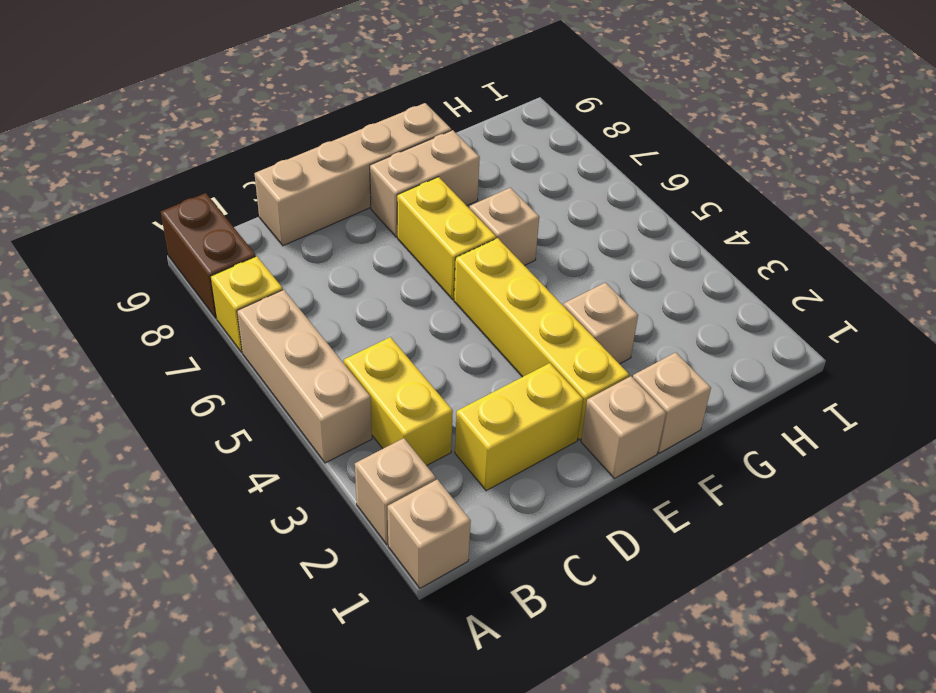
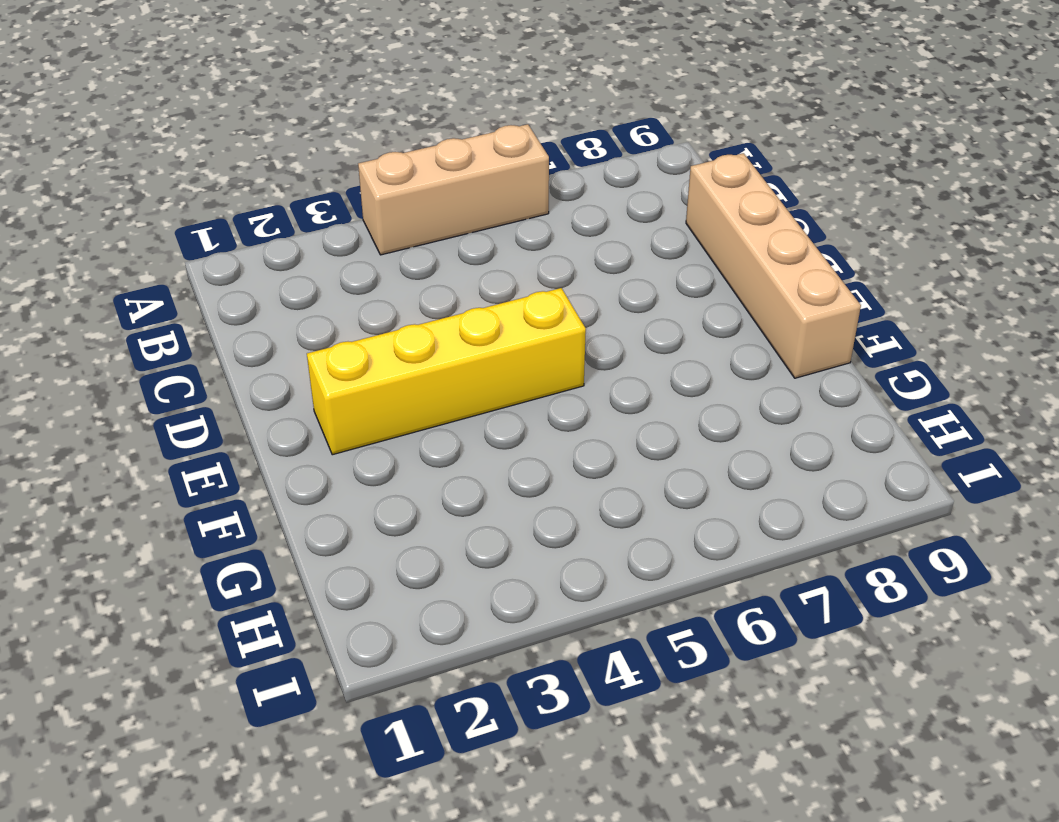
none -> tan 1x1 brick [388,479,471,588]
none -> tan 1x1 brick [355,438,436,545]
none -> yellow 1x1 brick [211,256,283,352]

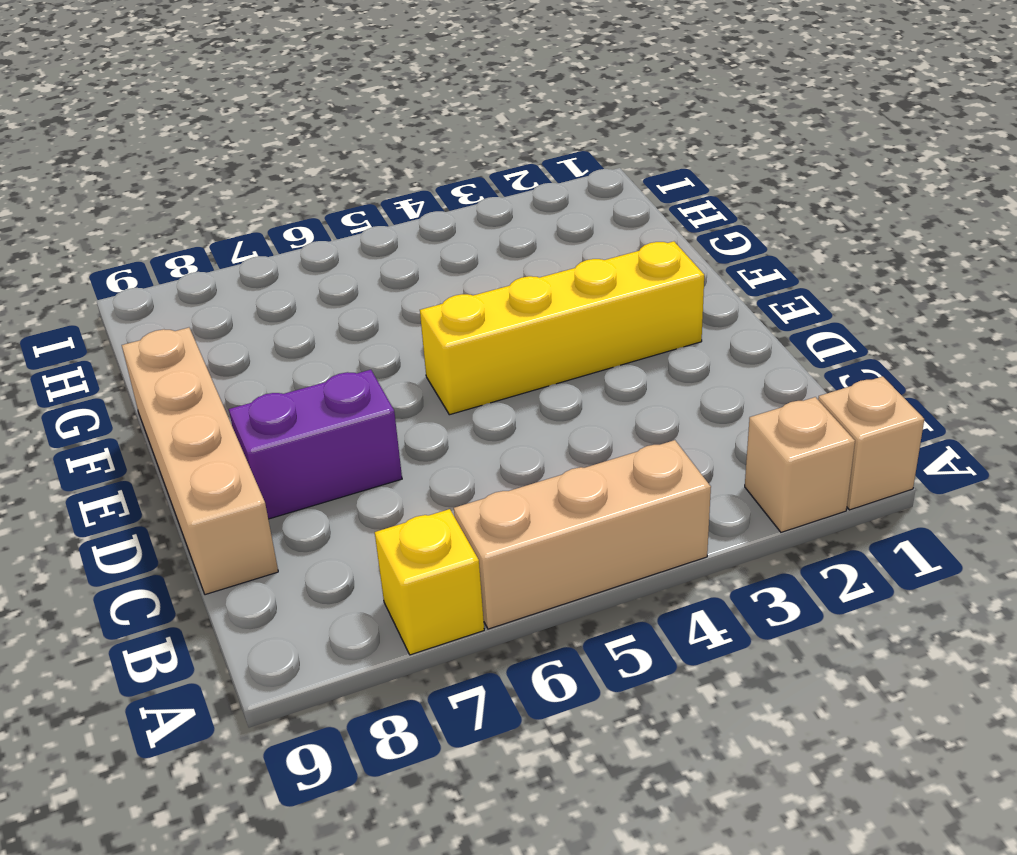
purple 1x2 brick [229,370,402,519] -> none
none -> brown 1x2 brick [161,193,256,318]
none -> yellow 1x2 brick [344,337,453,466]
none -> yellow 1x2 brick [455,363,583,491]

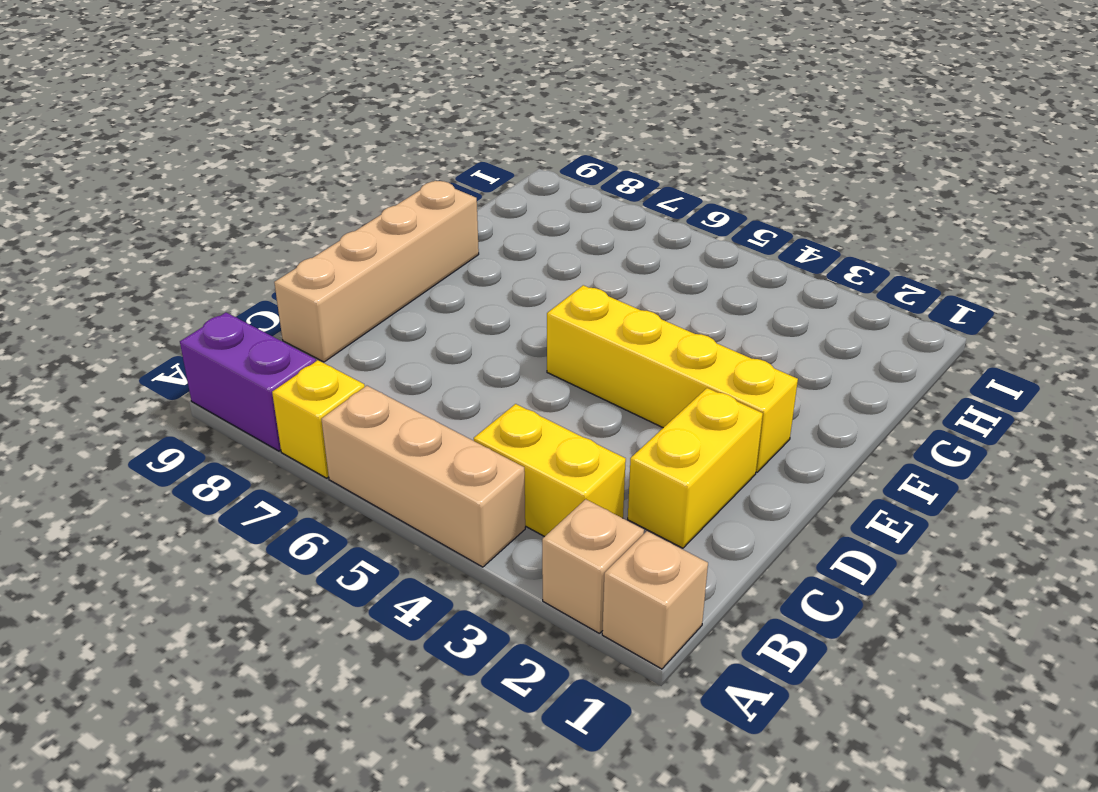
purple 1x2 brick [180,313,316,451] -> brown 1x2 brick [161,193,256,318]
none -> tan 1x1 brick [581,376,666,479]
none -> yellow 1x2 brick [397,177,496,299]
none -> tan 1x2 brick [370,130,480,237]

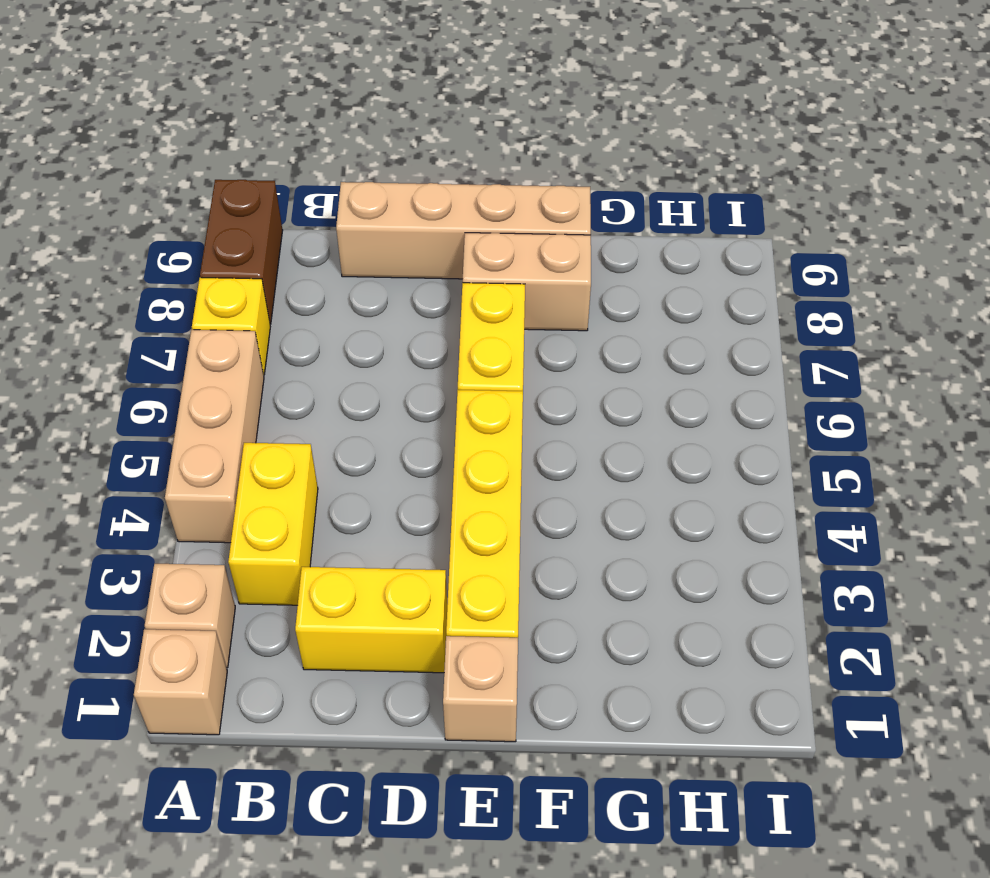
none -> tan 1x1 brick [633,352,711,453]
none -> tan 1x1 brick [564,283,638,364]
none -> tan 1x1 brick [470,188,539,266]

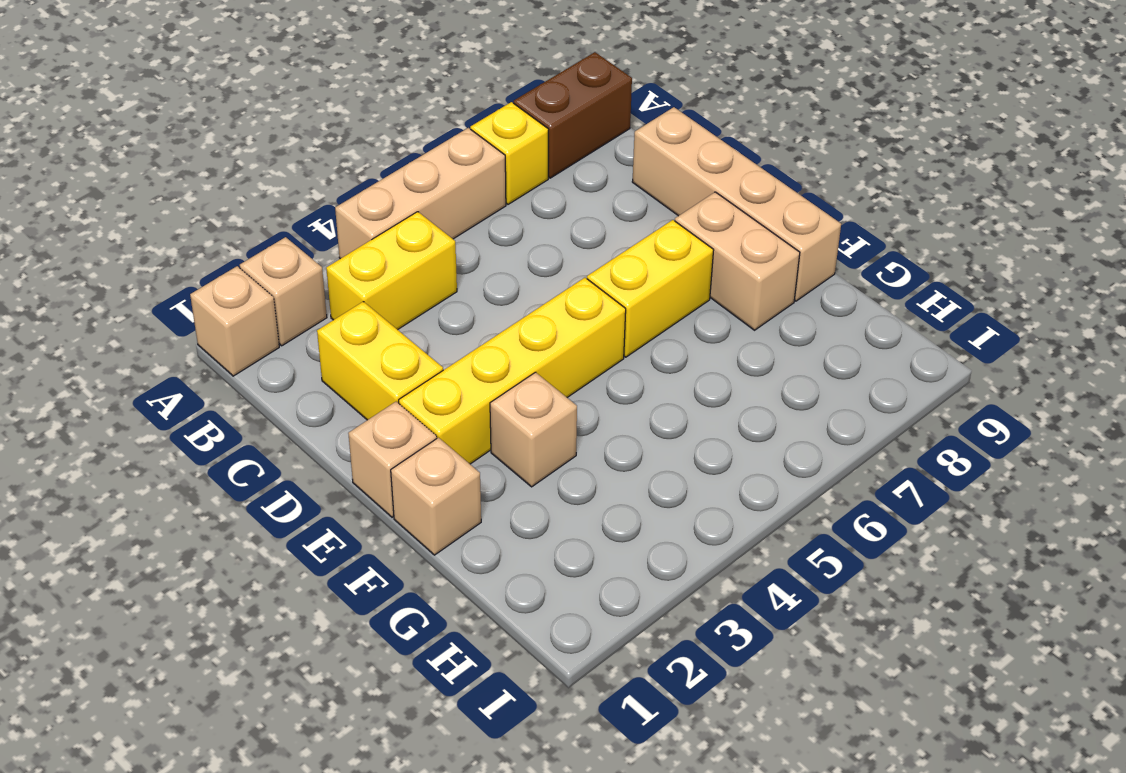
none -> tan 1x1 brick [470,188,539,266]

